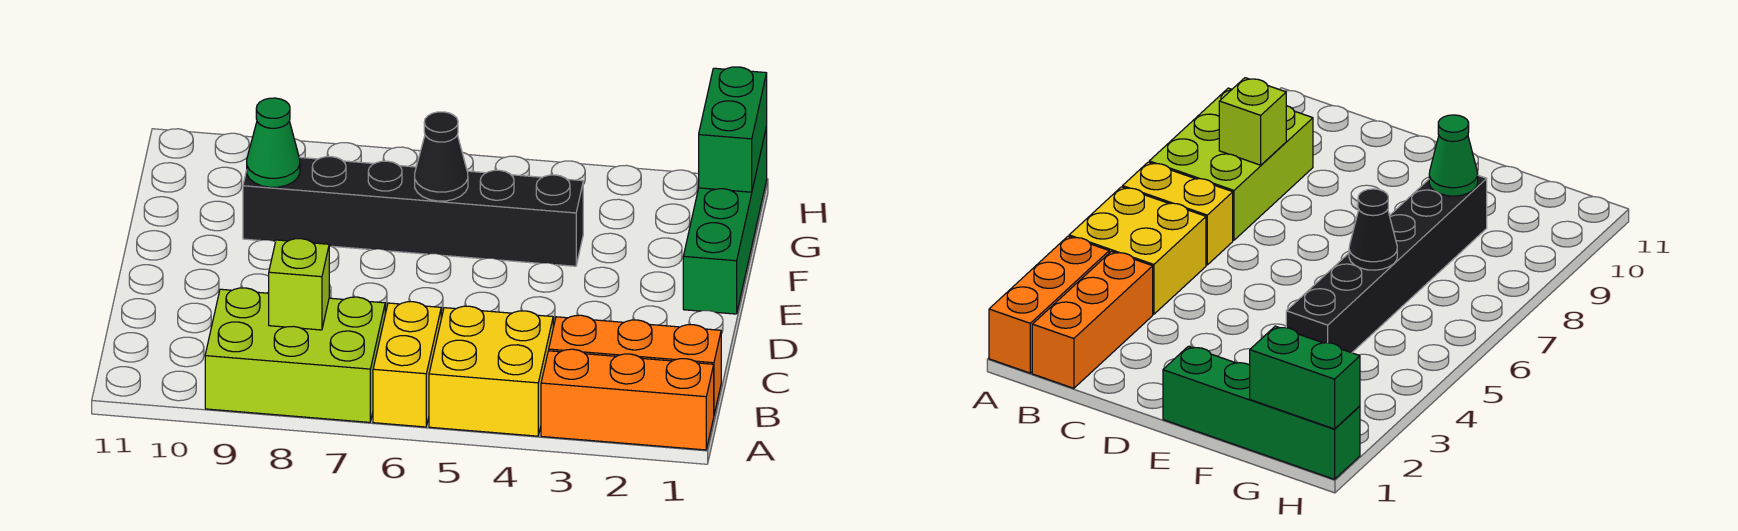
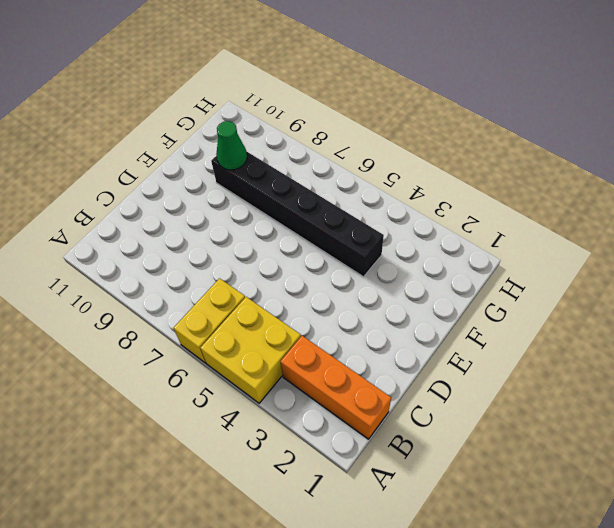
none -> orange 1x3 brick [541,349,714,450]
none -> lime 2x3 brick [205,288,385,422]

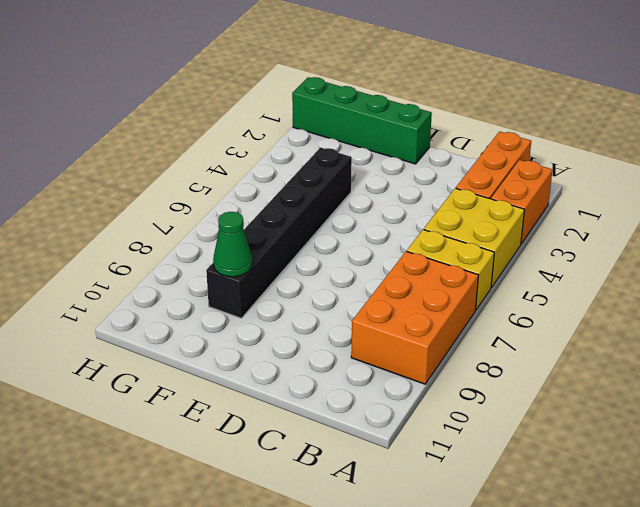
orange 1x2 brick [491,160,552,244] -> orange 1x3 brick [541,349,714,450]
orange 2x3 brick [351,251,478,384] -> lime 2x3 brick [205,288,385,422]
none -> lime 1x1 brick [269,239,329,330]
none -> black 1x1 cone [415,112,468,201]

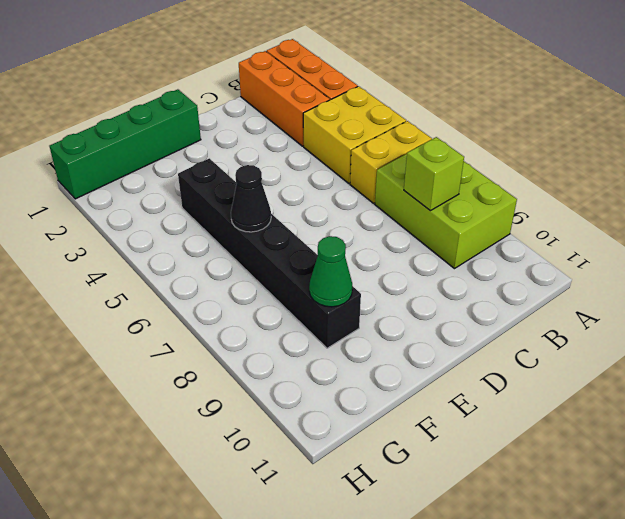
none -> green 1x2 brick [699,67,767,192]

